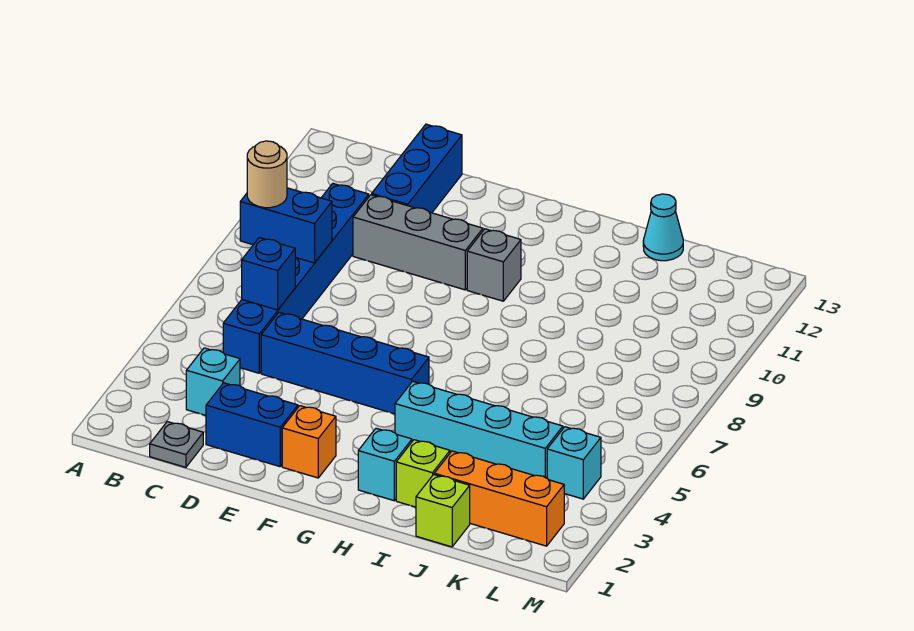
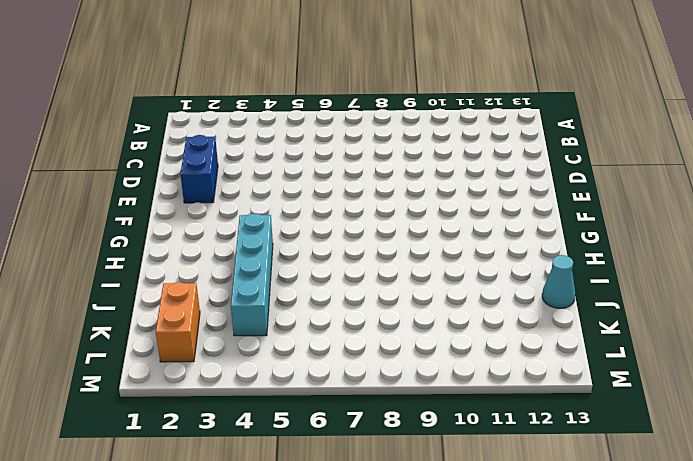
orange 1x2 brick [156,282,200,362] -> orange 1x3 brick [434,451,564,546]
none -> grey 1x1 plate [150,422,203,467]
none -> cyan 1x1 brick [186,348,240,415]
none -> blue 1x6 brick [223,184,369,373]

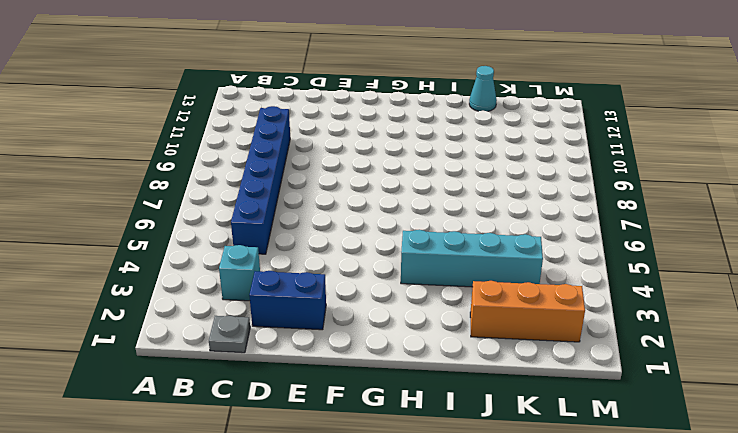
none -> blue 1x4 brick [261,312,429,414]
none -> grey 1x3 brick [353,195,483,290]
none -> blue 1x3 brick [372,124,462,213]

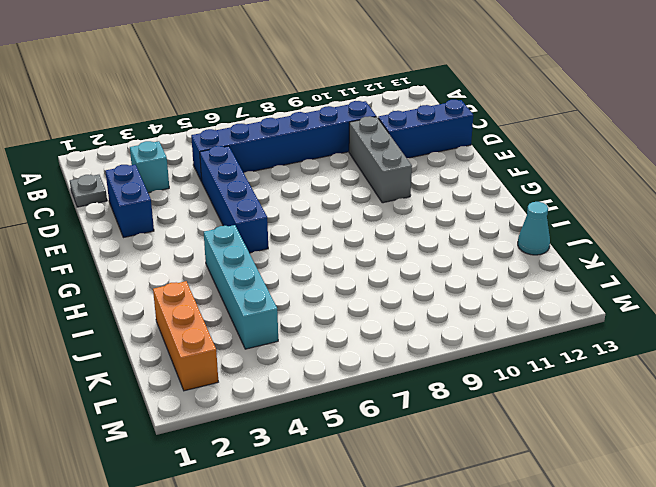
none -> orange 1x1 brick [282,406,336,478]
none -> grey 1x1 brick [467,229,521,301]
none -> cyan 1x1 brick [358,428,412,501]

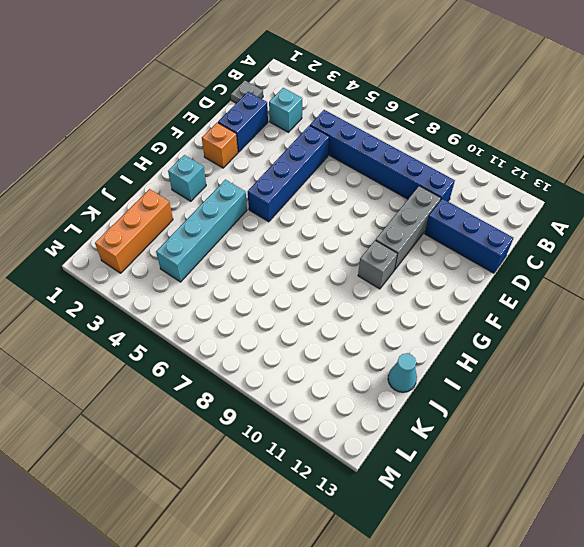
none -> lime 1x1 brick [396,440,450,507]
none -> lime 1x1 brick [416,475,470,547]
none -> cyan 1x1 brick [547,427,601,499]

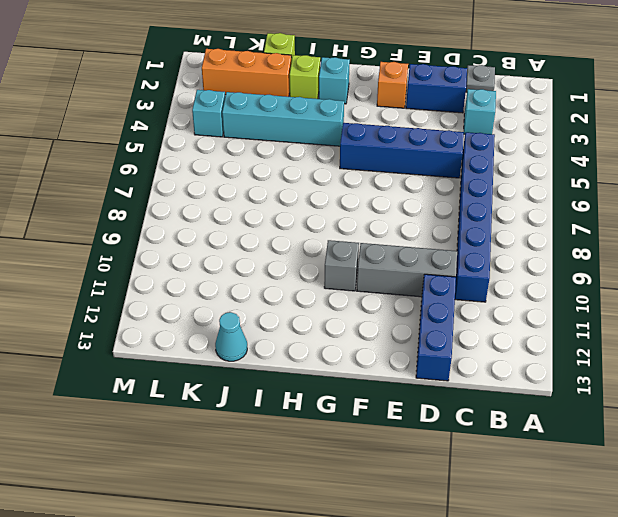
none -> blue 1x2 brick [240,188,332,263]
none -> blue 1x1 brick [242,238,295,310]
none -> tan 1x1 round brick [247,141,287,208]

